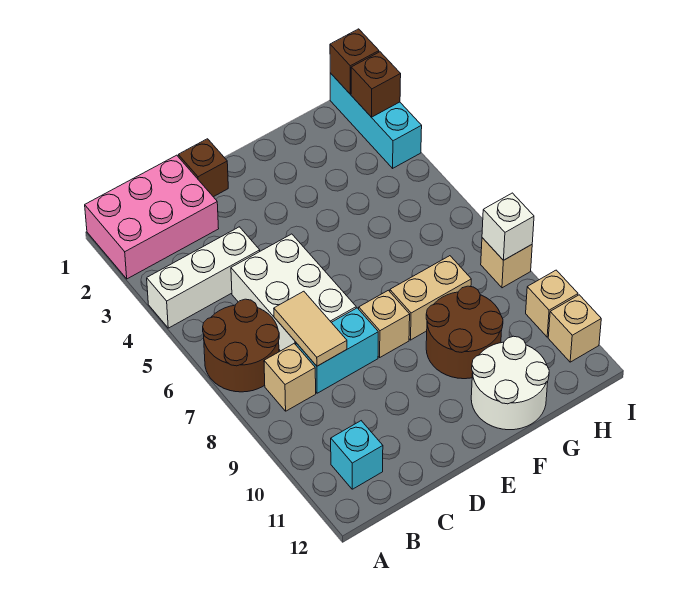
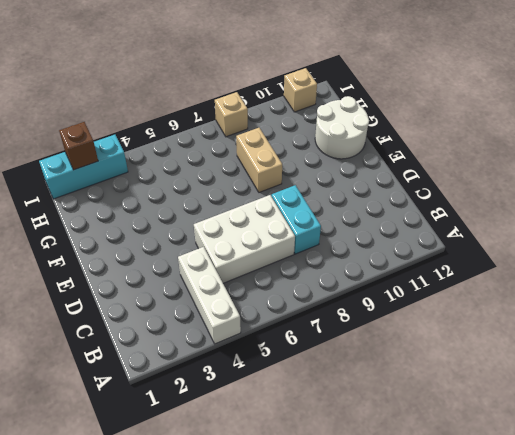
none -> pink 2x3 brick [85,155,219,279]
none -> brown 2x2 round brick [203,299,279,392]
none -> tan 1x1 brick [264,343,316,411]

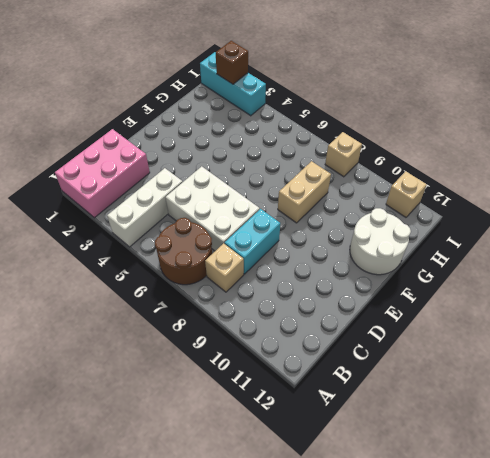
none -> cyan 1x1 brick [331,421,383,489]
none -> brown 1x1 brick [178,139,228,197]
none -> tan 1x1 brick [359,290,410,357]

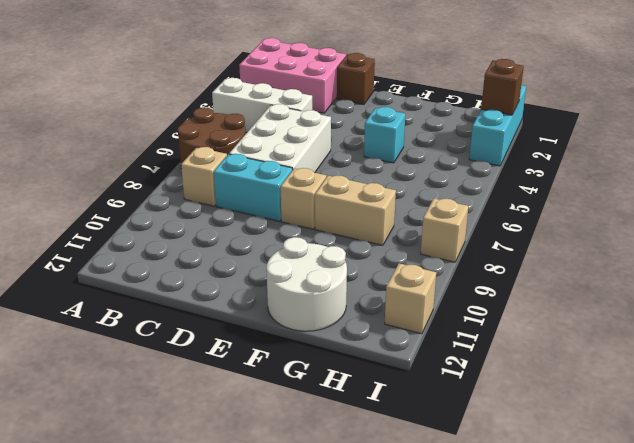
cyan 1x1 brick [364,107,405,163] -> cyan 1x1 brick moved to [331,421,383,489]
none -> brown 2x2 round brick [426,286,503,379]
none -> tan 1x1 brick [526,270,578,337]
none -> tan 1x2 tile [274,291,347,366]

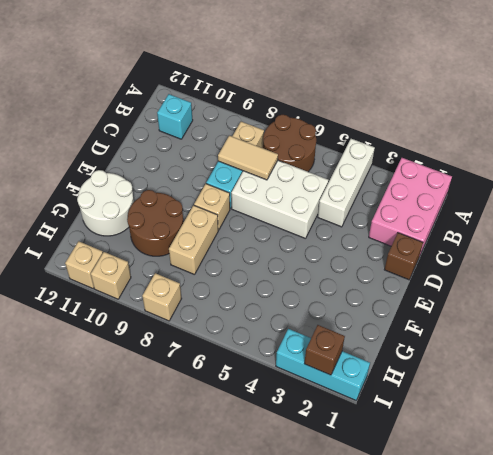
none -> brown 1x1 brick [330,29,379,94]
none -> white 1x1 brick [482,193,534,260]

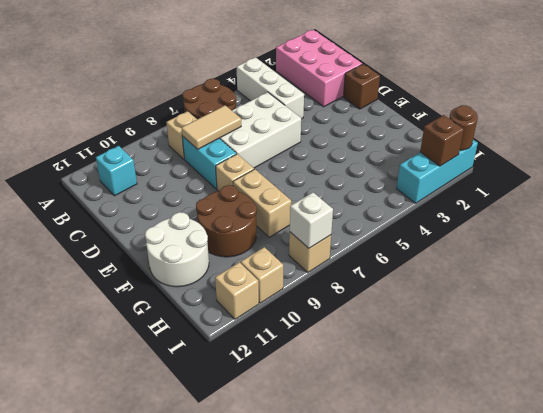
brown 1x1 round brick [449,105,478,150] -> brown 1x1 brick [330,29,379,94]

